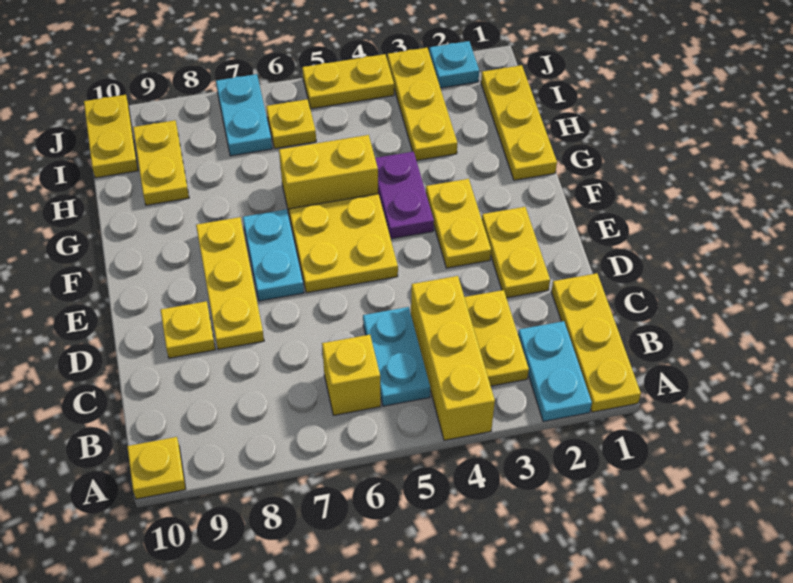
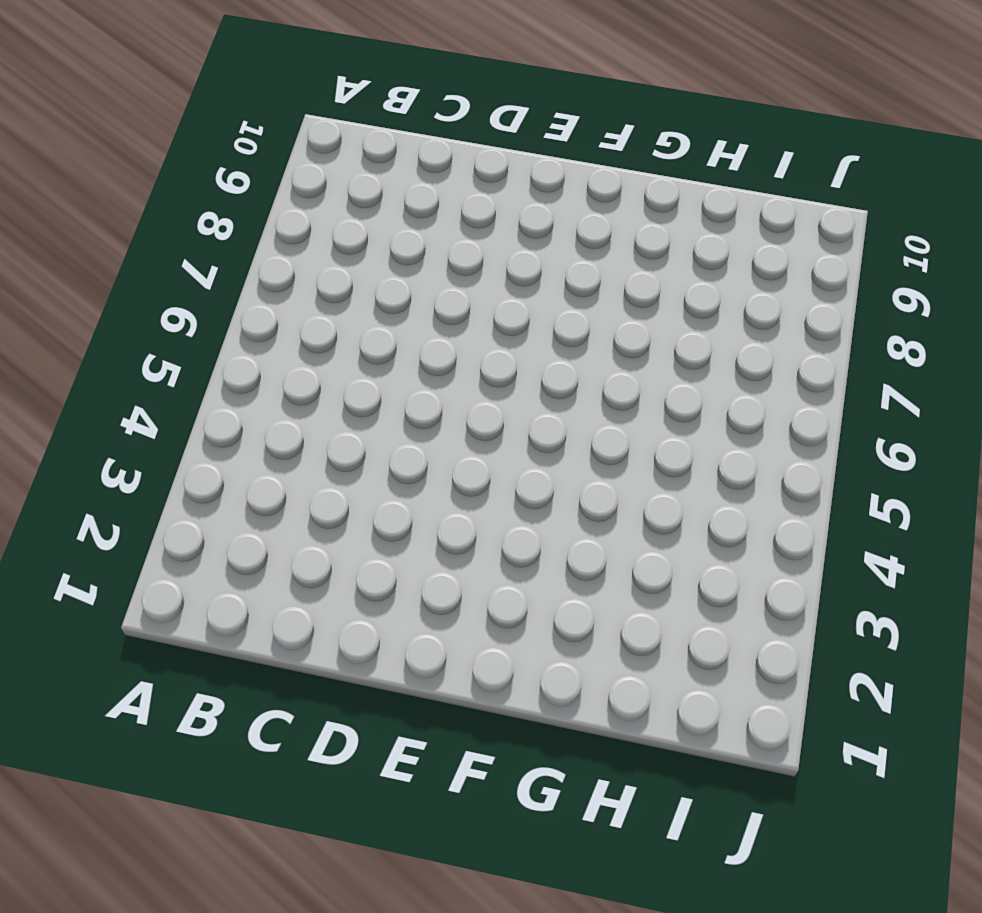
none -> yellow 1x3 plate [551,273,641,412]
none -> cyan 1x2 plate [518,321,592,422]
none -> yellow 1x3 brick [411,276,495,440]

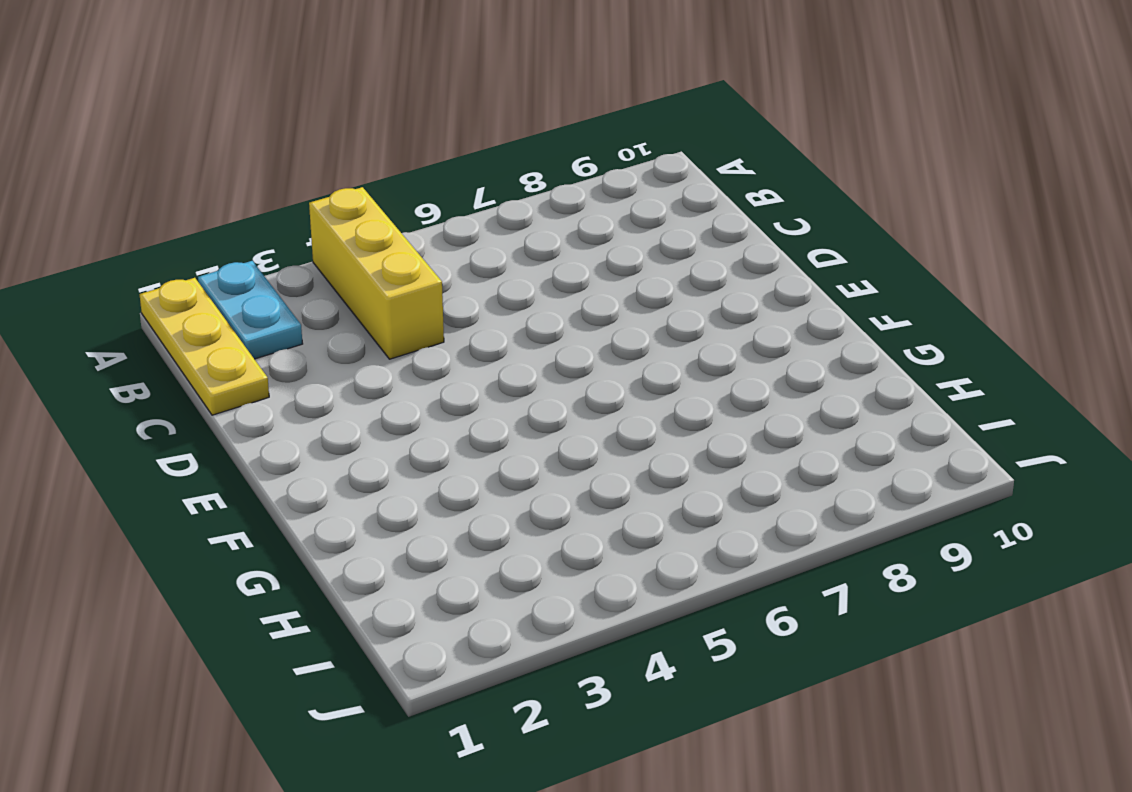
none -> yellow 1x1 plate [127,437,186,499]
none -> yellow 1x2 plate [464,290,529,386]
none -> cyan 1x2 plate [363,307,430,406]

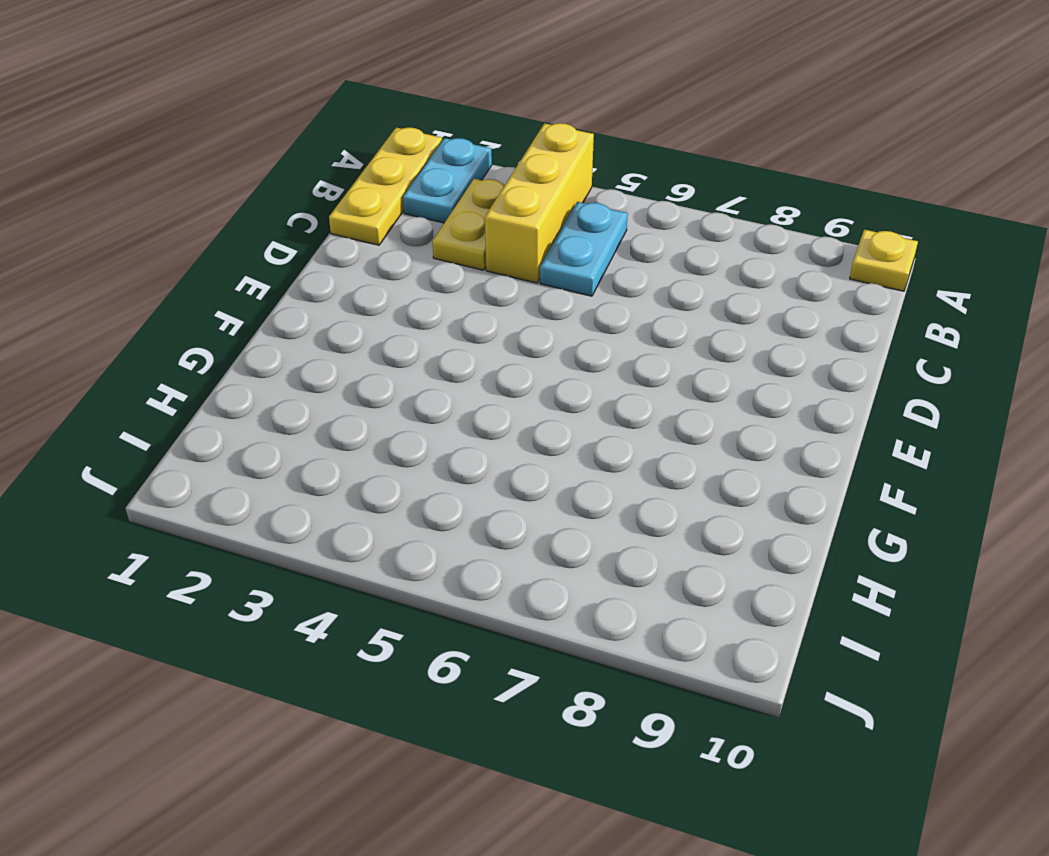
none -> yellow 1x1 brick [322,335,381,415]
none -> yellow 1x2 plate [482,207,550,298]
none -> yellow 1x3 plate [196,217,264,349]

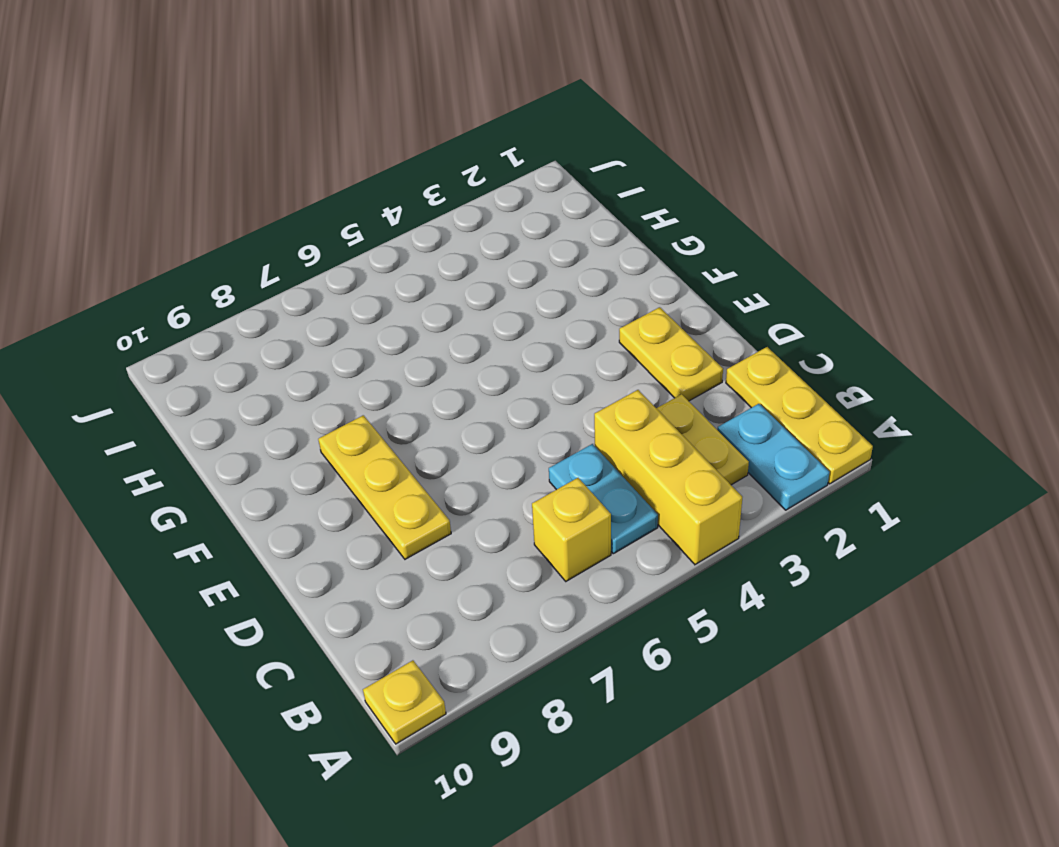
none -> yellow 1x1 plate [161,301,215,358]
none -> yellow 1x2 plate [426,179,491,268]
none -> yellow 2x2 plate [289,194,398,293]

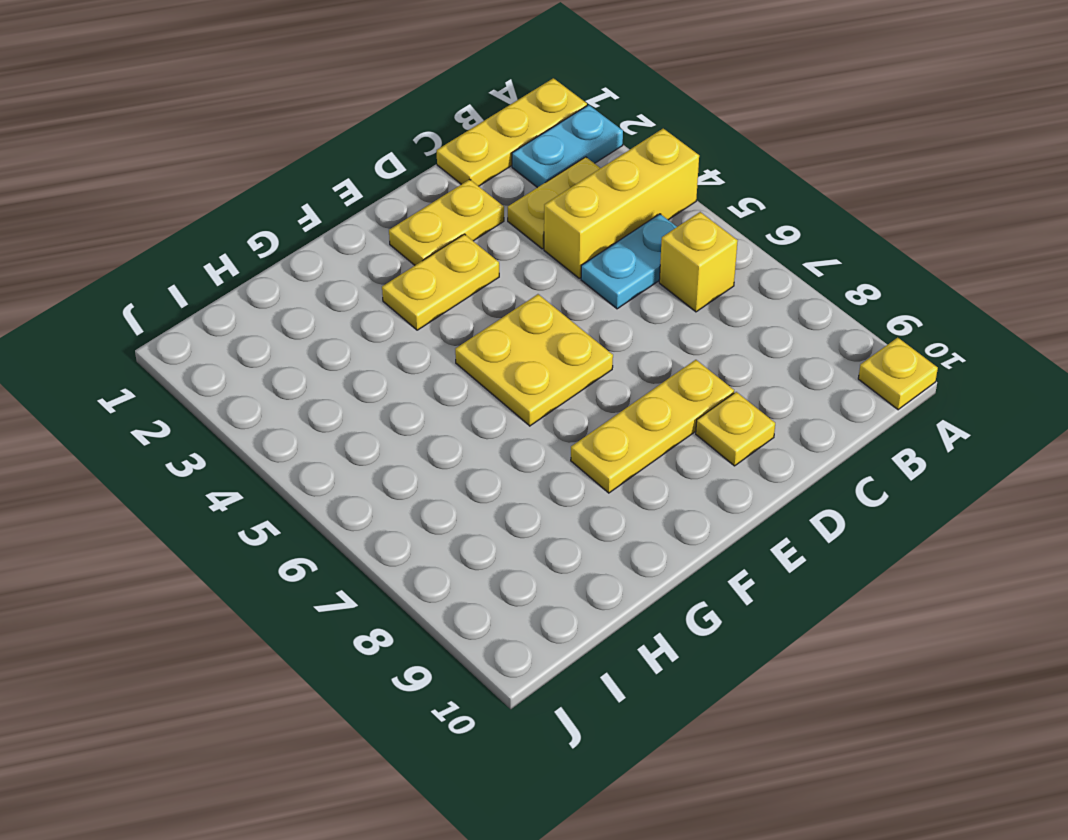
none -> cyan 1x2 plate [243,209,304,301]
none -> purple 1x2 plate [375,152,434,239]
none -> yellow 1x3 plate [481,65,557,180]

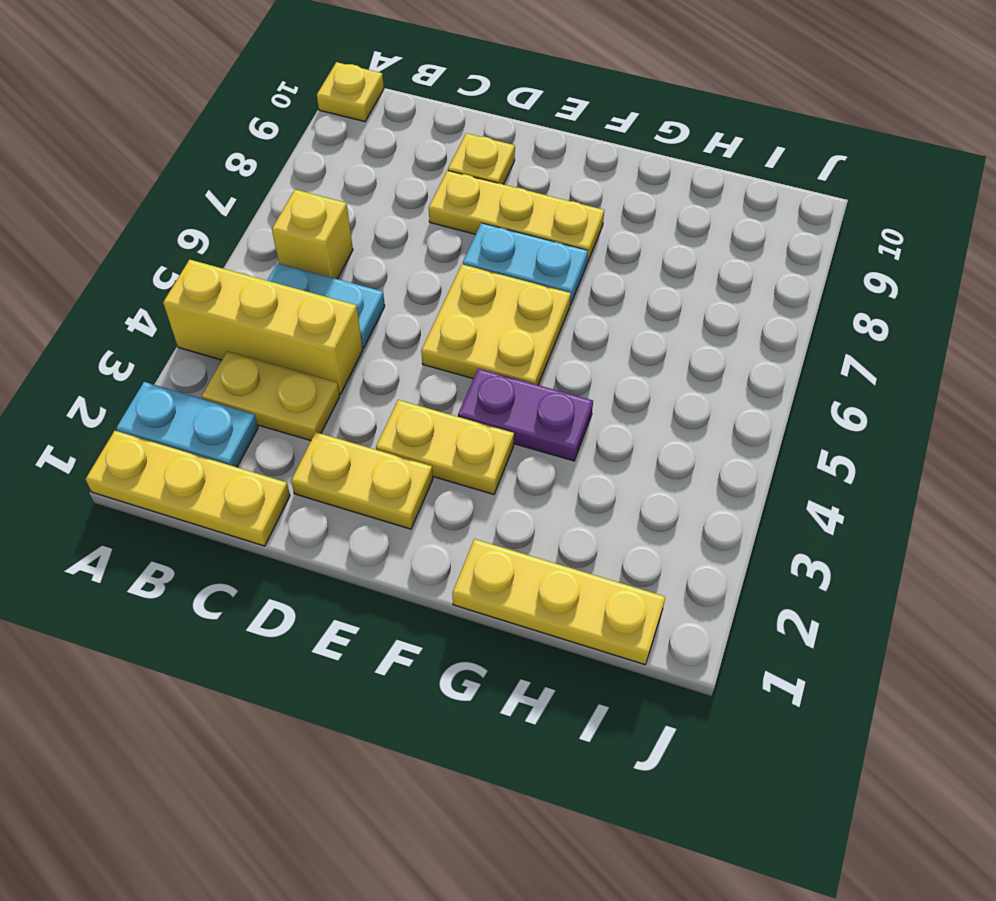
none -> yellow 1x2 brick [279,135,378,217]
none -> yellow 1x3 plate [387,48,457,161]
none -> yellow 1x2 plate [133,120,189,205]

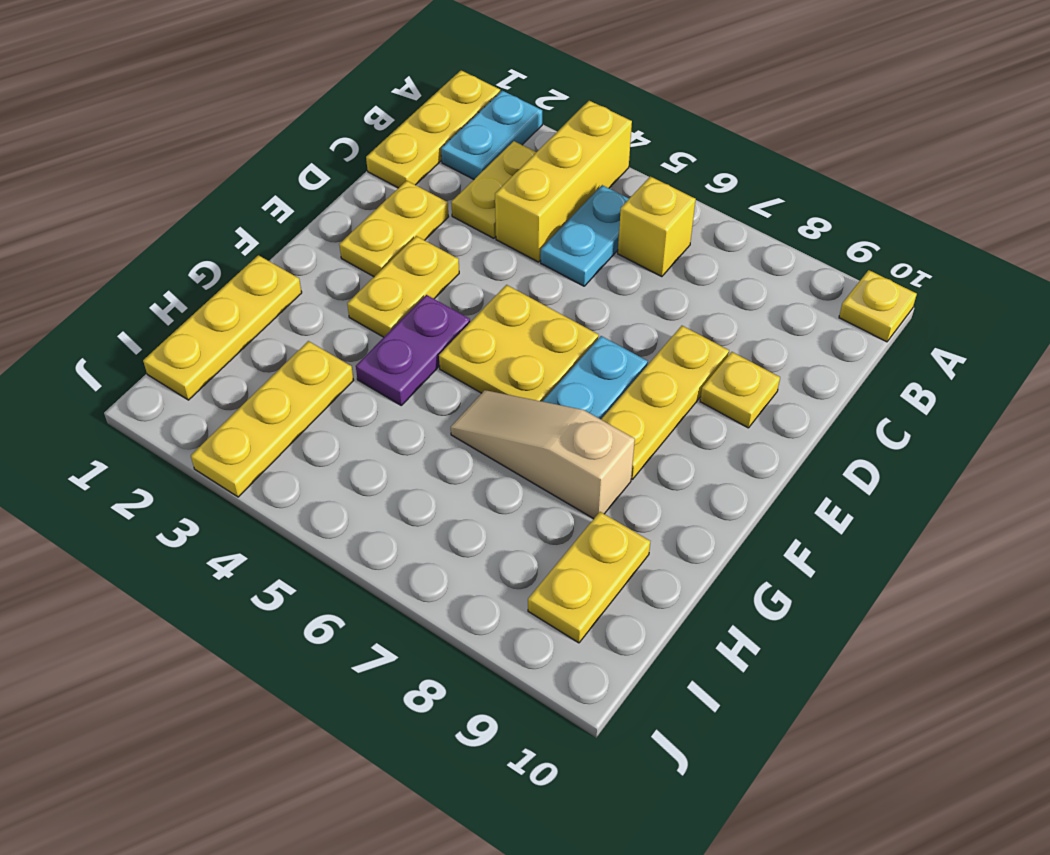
tan 1x3 slope [451,390,635,519] -> yellow 1x2 brick [279,135,378,217]
none -> yellow 1x1 plate [266,99,316,149]
none -> cyan 1x2 plate [216,74,272,156]
none -> yellow 1x2 plate [84,95,138,178]

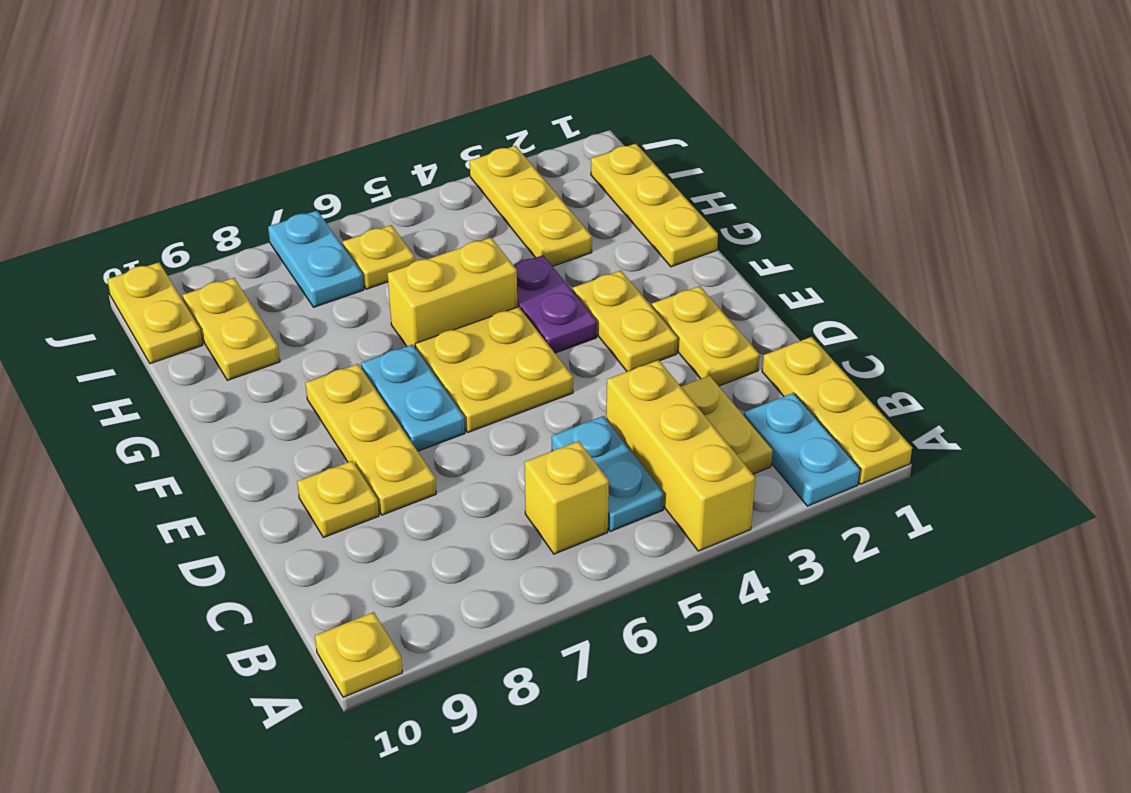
none -> cyan 1x1 plate [429,41,479,88]
none -> yellow 1x2 plate [302,54,394,109]

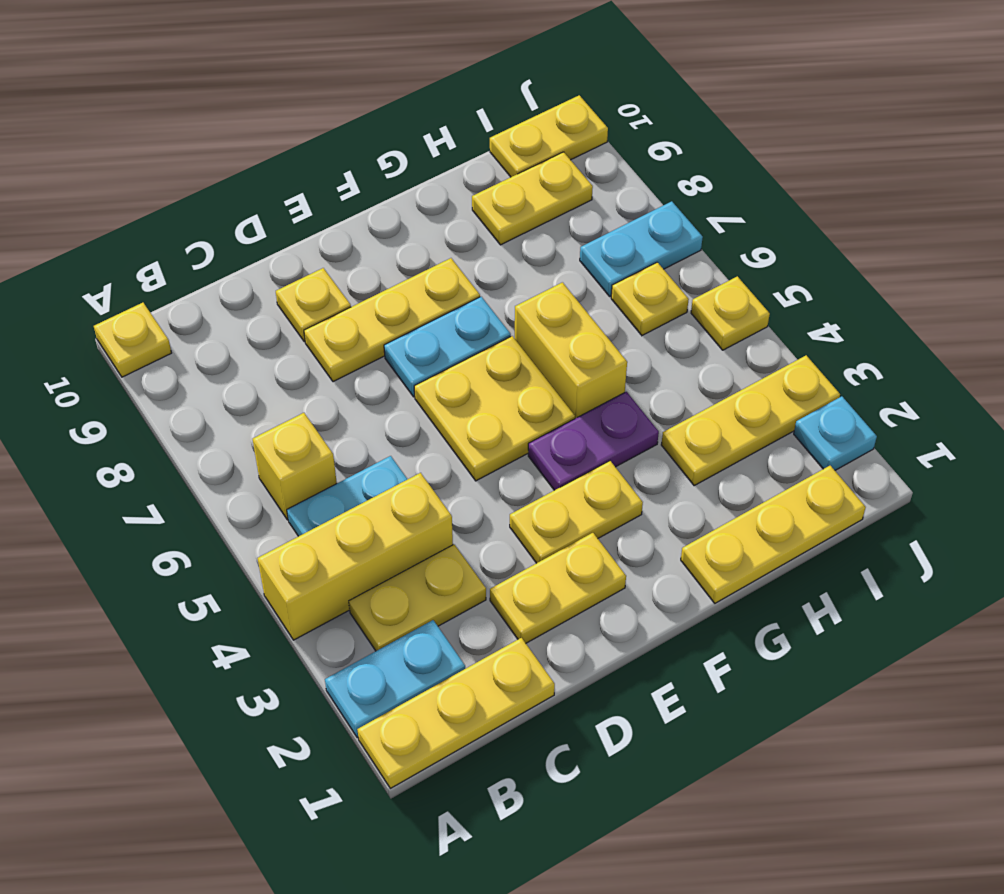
yellow 1x1 plate [691,276,770,350] -> yellow 1x2 plate [302,54,394,109]

